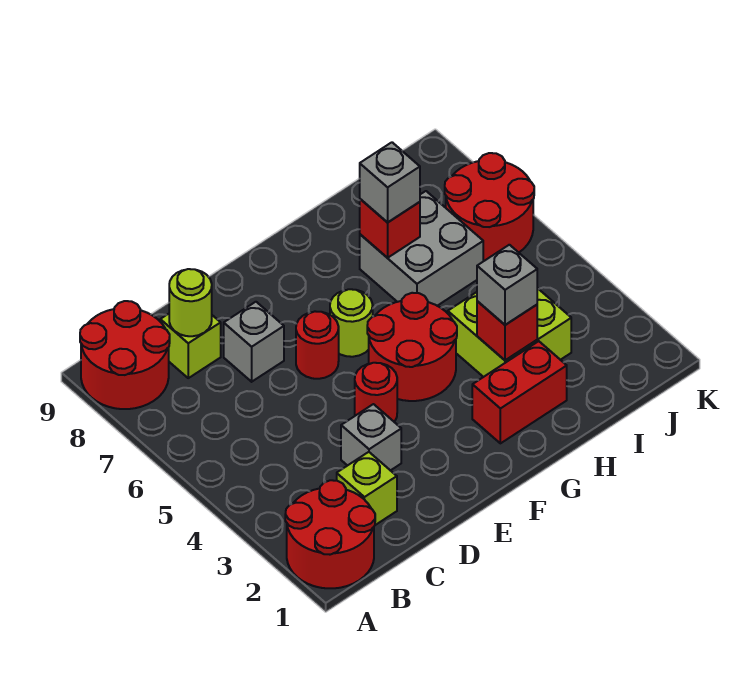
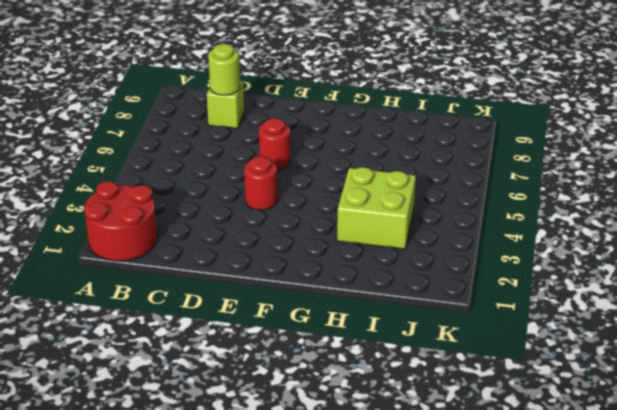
none -> red 2x2 round brick [80,301,170,409]
none -> lime 1x1 brick [337,452,397,525]
none -> grey 1x1 brick [341,404,401,471]

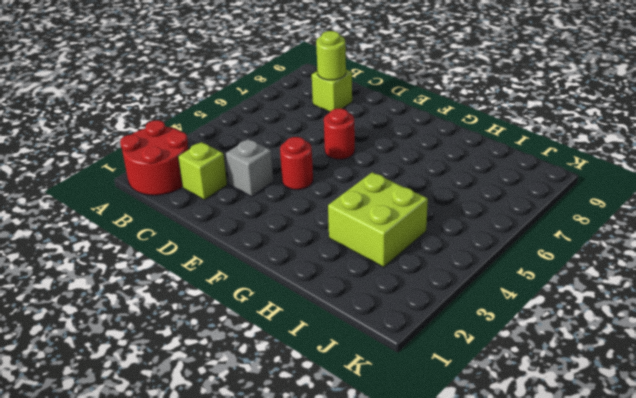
none -> red 2x2 round brick [80,301,170,409]
none -> grey 1x1 brick [224,302,284,382]
none -> red 2x2 round brick [367,293,457,401]

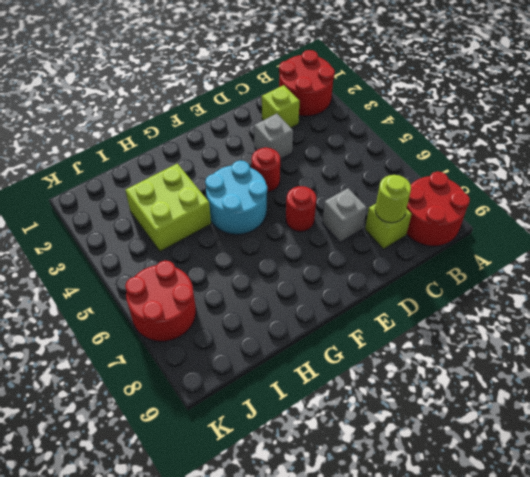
cyan 2x2 round brick [205,161,267,234] -> red 2x2 round brick [367,293,457,401]
none -> lime 1x1 round brick [330,289,373,357]
none -> red 1x2 brick [472,341,567,443]
none -> grey 2x2 brick [360,191,483,306]

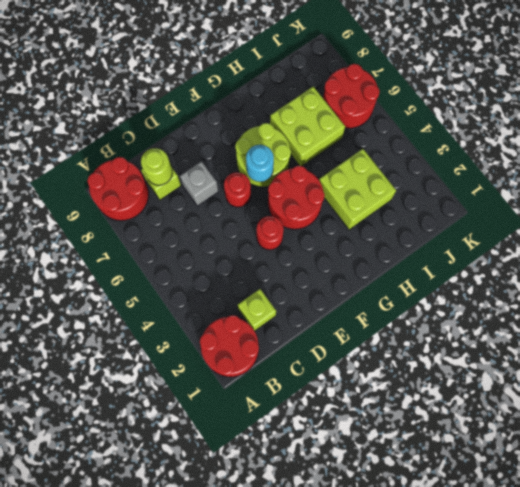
lime 2x2 round brick [235,123,291,187] -> lime 1x1 round brick [330,289,373,357]
cyan 1x1 round brick [246,145,274,182] -> none
lime 2x2 brick [270,87,345,166] -> grey 2x2 brick [360,191,483,306]
none -> grey 1x1 brick [341,404,401,471]
none -> red 1x2 brick [472,341,567,443]
none -> red 1x1 brick [477,301,537,360]

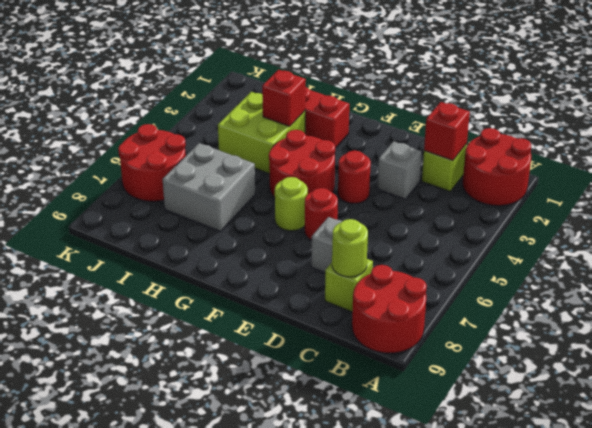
red 1x1 brick [424,102,470,160] -> red 1x1 brick moved to [360,199,420,258]
none -> grey 1x1 brick [477,245,537,325]
none -> grey 1x1 brick [360,142,420,223]

